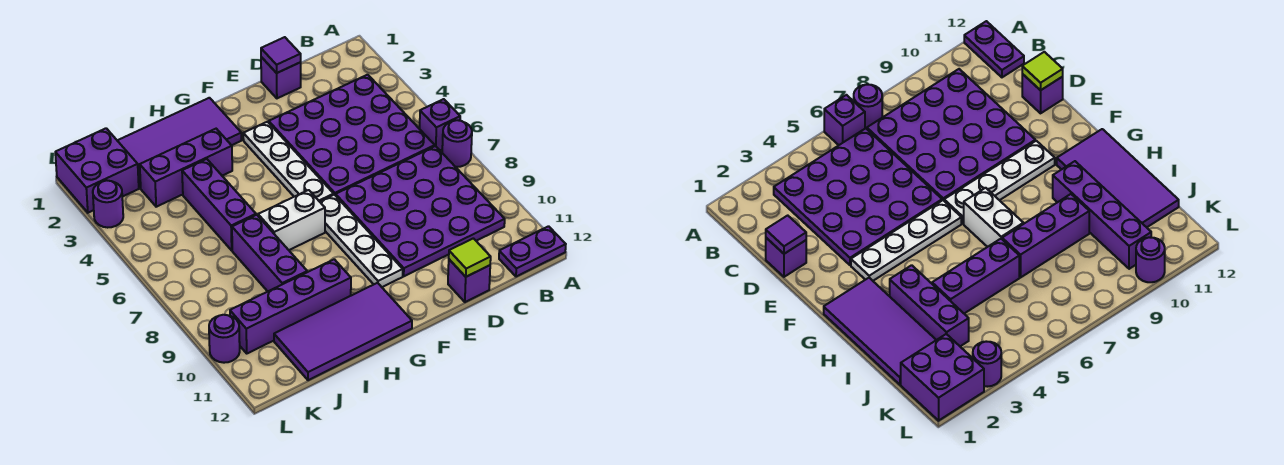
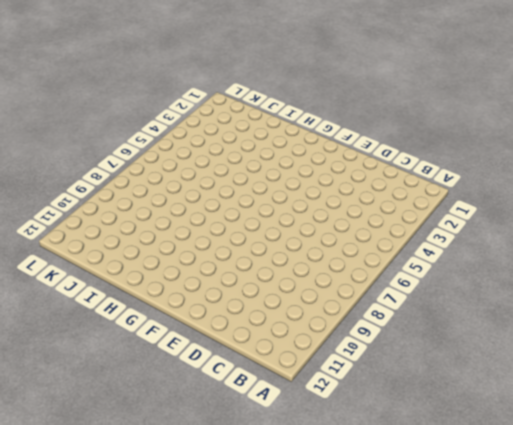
none -> purple 1x1 brick [420,99,460,150]
none -> purple 1x1 round brick [442,120,472,167]
none -> purple 1x2 plate [499,226,566,277]

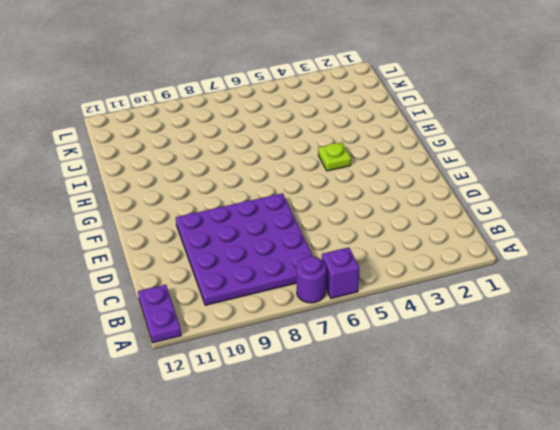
lime 1x1 plate [318,142,351,171] -> none
none -> purple 4x4 plate [269,75,435,196]
none -> purple 1x1 brick [261,57,301,98]
none -> purple 1x1 brick [448,259,490,302]

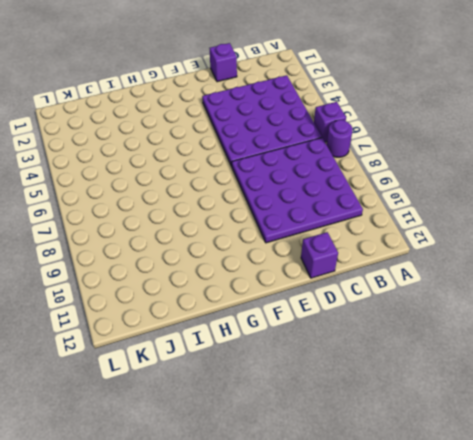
none -> purple 1x2 plate [499,226,566,277]
none -> white 1x4 plate [243,122,334,202]
none -> white 1x4 plate [320,195,403,287]

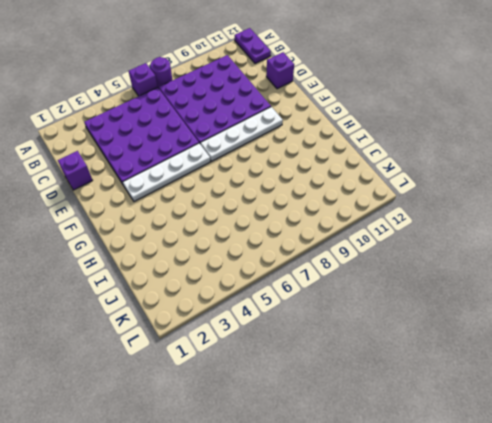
none -> purple 2x4 tile [117,98,242,188]
none -> white 1x2 brick [258,190,325,250]
none -> purple 2x4 tile [274,283,412,380]

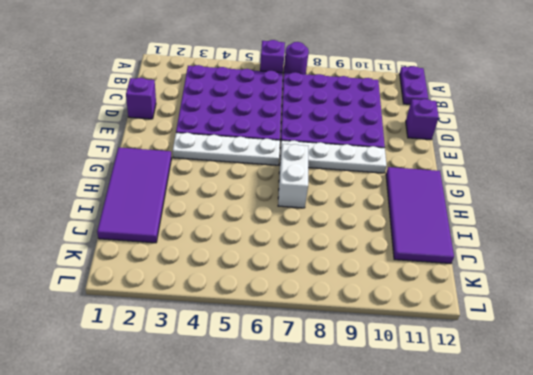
none -> purple 1x3 brick [140,129,232,207]
none -> purple 1x4 brick [230,259,351,353]
none -> purple 1x3 brick [182,159,256,250]

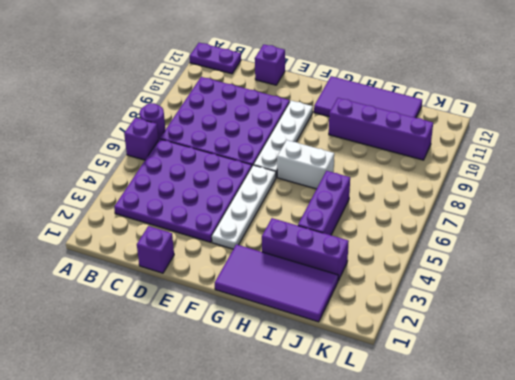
none -> purple 1x3 brick [232,215,307,291]
none -> purple 2x2 brick [55,128,139,213]
none -> purple 1x1 round brick [93,181,123,228]

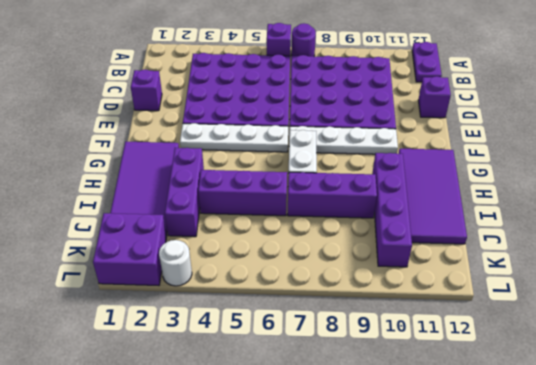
white 1x1 round brick [159,240,192,286] -> purple 1x1 round brick [93,181,123,228]
none -> purple 1x1 round brick [209,315,240,363]
none -> purple 1x1 tile [261,37,301,73]
none -> lime 1x1 tile [449,238,491,277]

